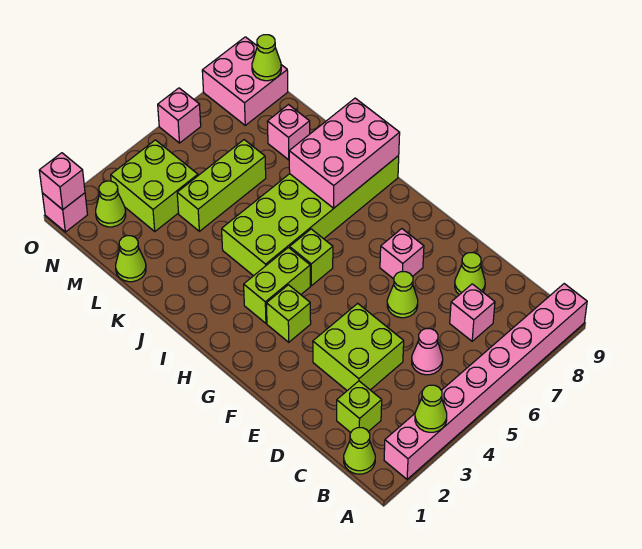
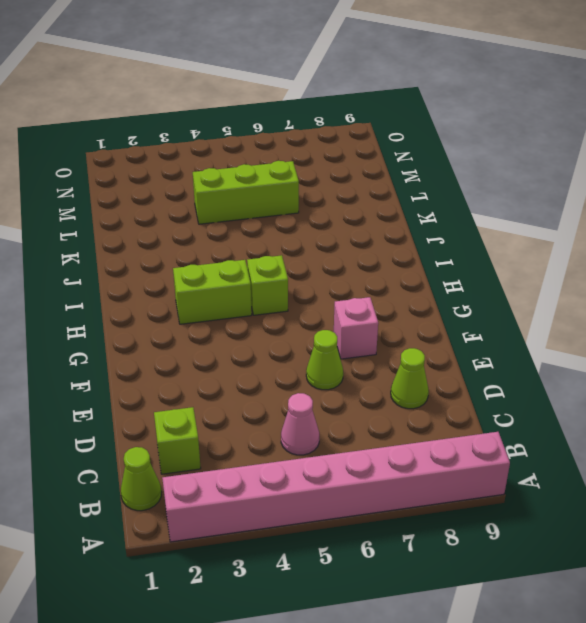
none -> pink 1x1 brick [450,284,495,341]
none -> lime 2x2 brick [313,303,404,391]
none -> lime 1x1 brick [266,285,311,342]

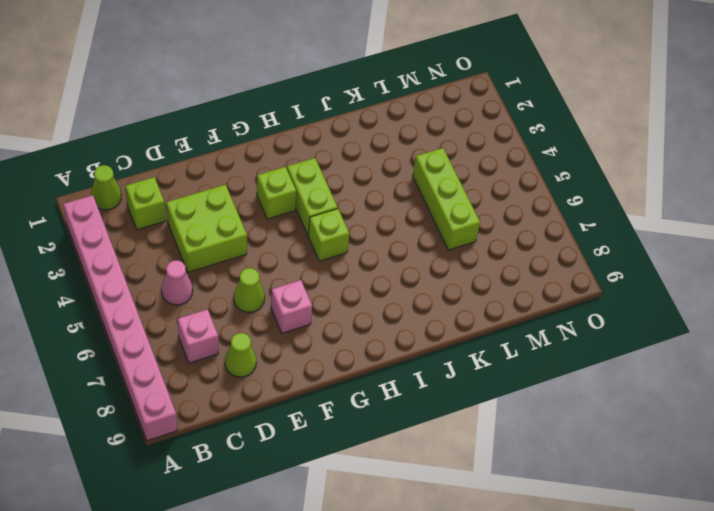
none -> lime 2x6 brick [222,156,399,276]
none -> lime 1x1 cone [116,236,146,282]
none -> pink 1x1 brick [267,105,310,160]

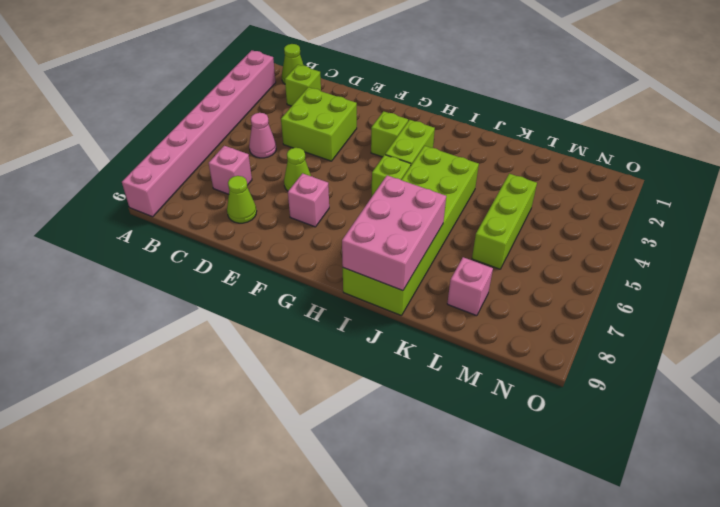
none -> lime 1x1 cone [116,236,146,282]
none -> lime 2x2 brick [111,140,198,231]
none -> lime 1x1 cone [96,181,126,227]

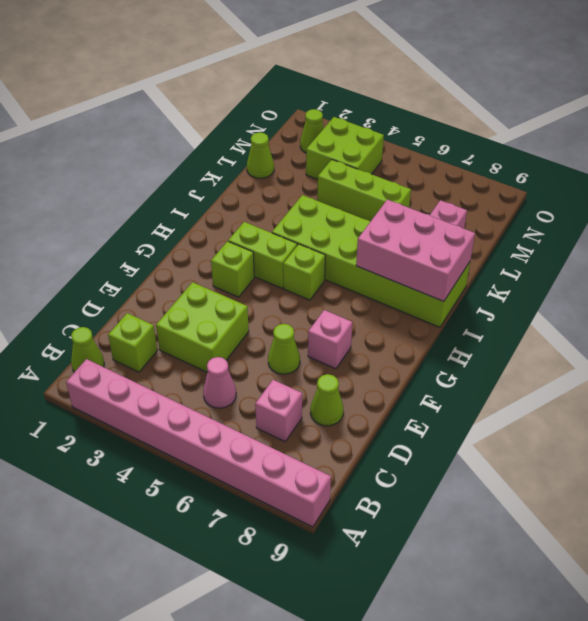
none -> pink 2x2 brick [202,37,288,125]
none -> pink 1x1 brick [42,193,87,232]
none -> pink 1x1 brick [158,88,201,143]

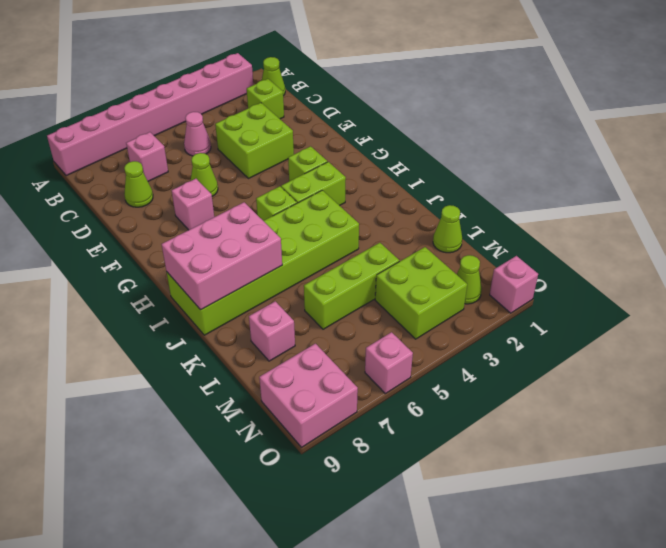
none -> lime 1x1 cone [415,385,447,432]
none -> lime 1x1 cone [252,35,281,81]
none -> pink 1x1 brick [39,153,85,210]

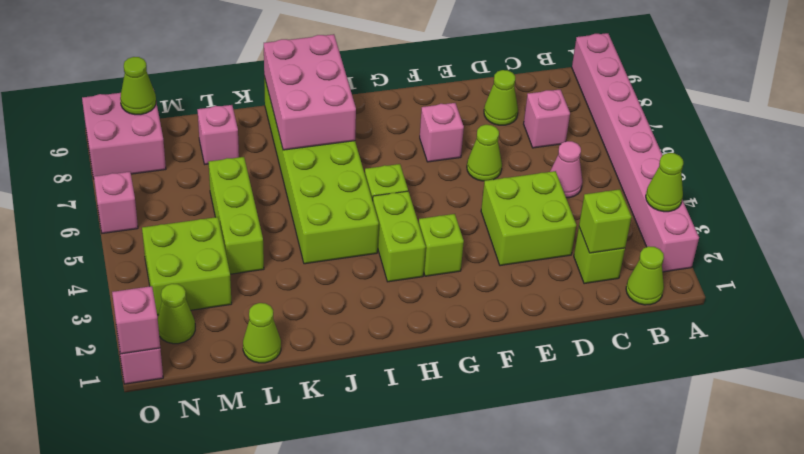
lime 1x1 brick [579,189,631,253] -> none

